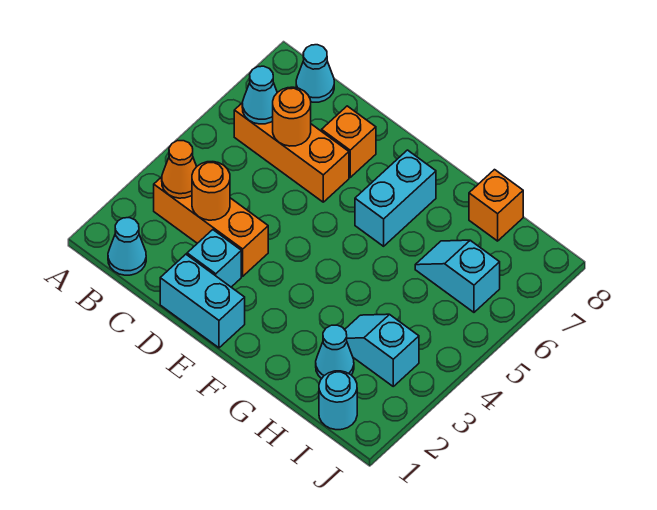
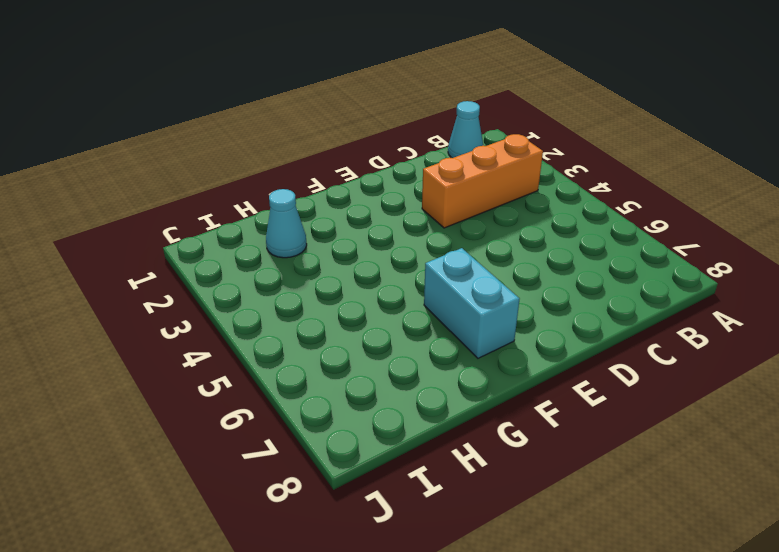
none -> orange 1x3 brick [234,103,349,202]
none -> cyan 1x1 cone [296,45,334,102]
none -> cyan 1x2 brick [160,254,245,348]

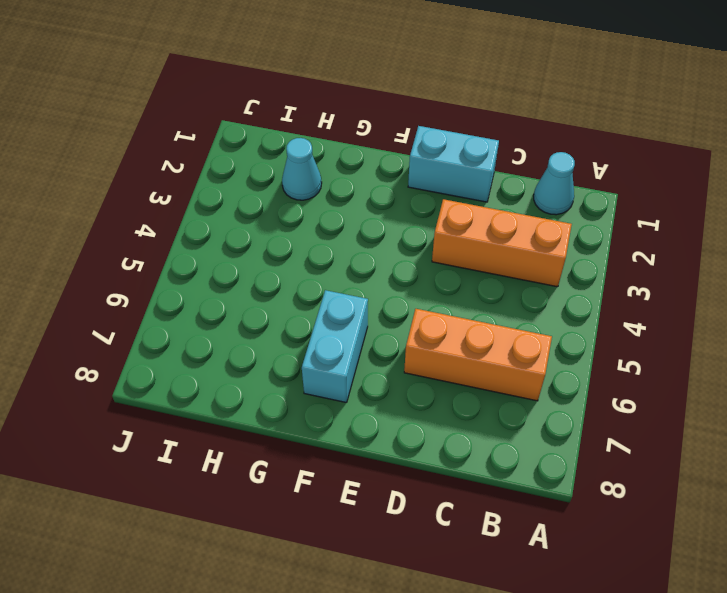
none -> cyan 1x1 cone [296,45,334,102]
none -> cyan 1x1 brick [187,230,241,287]
none -> orange 1x1 brick [322,106,376,177]

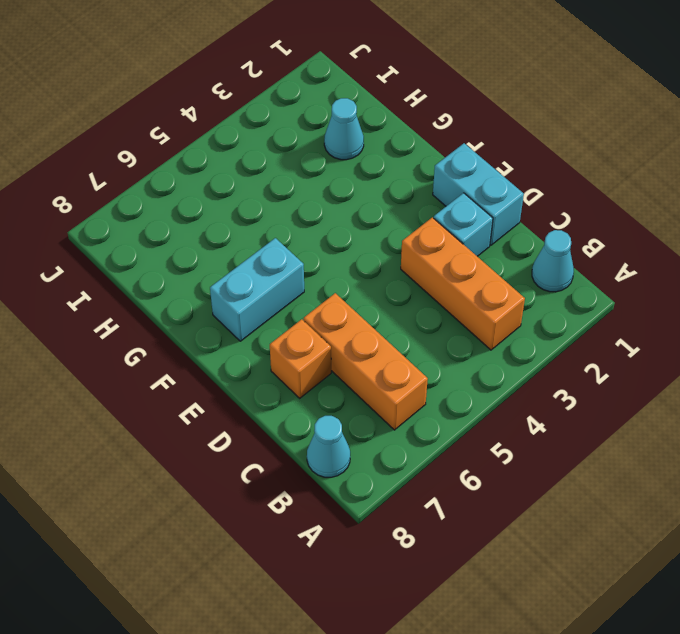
none -> cyan 1x2 slope [345,314,419,386]
none -> cyan 1x2 slope [415,240,500,312]
none -> orange 1x1 brick [469,170,523,241]

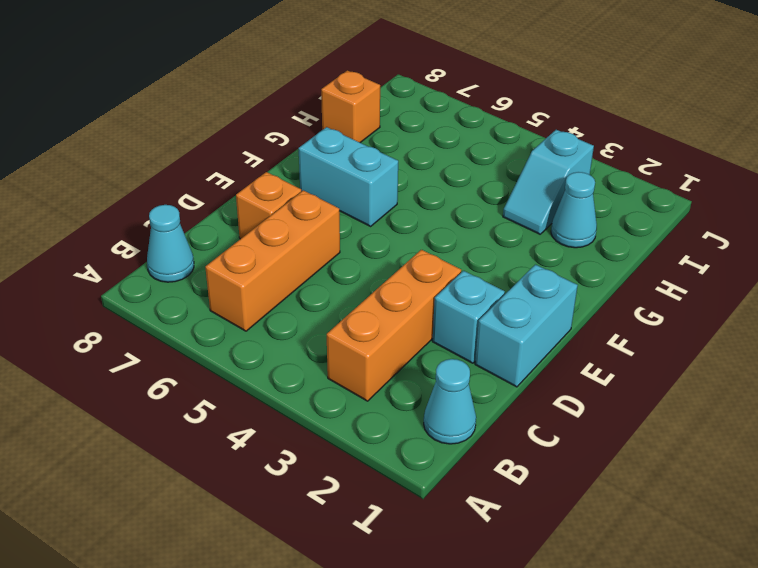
none -> cyan 1x2 slope [415,240,500,312]
none -> cyan 1x1 round brick [319,371,357,430]
none -> orange 1x1 cone [162,141,197,198]

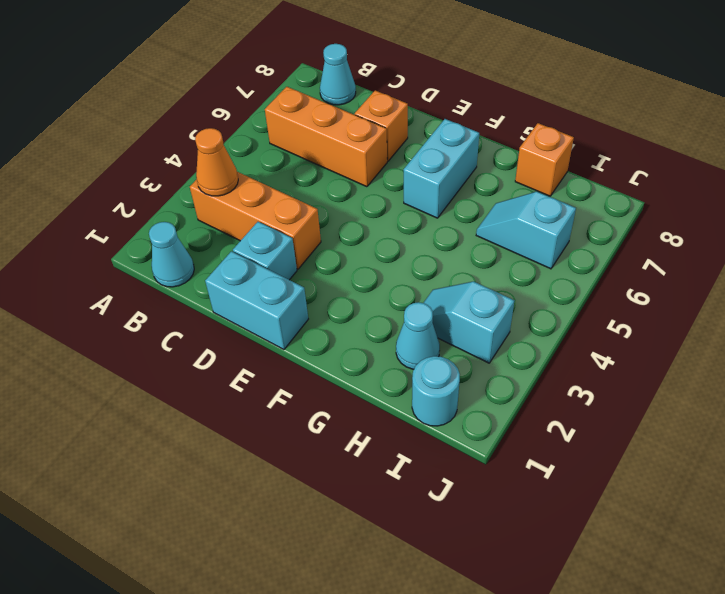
none -> cyan 1x1 cone [242,66,277,124]
none -> orange 1x1 round brick [192,162,230,220]
none -> orange 1x1 round brick [273,87,311,146]

